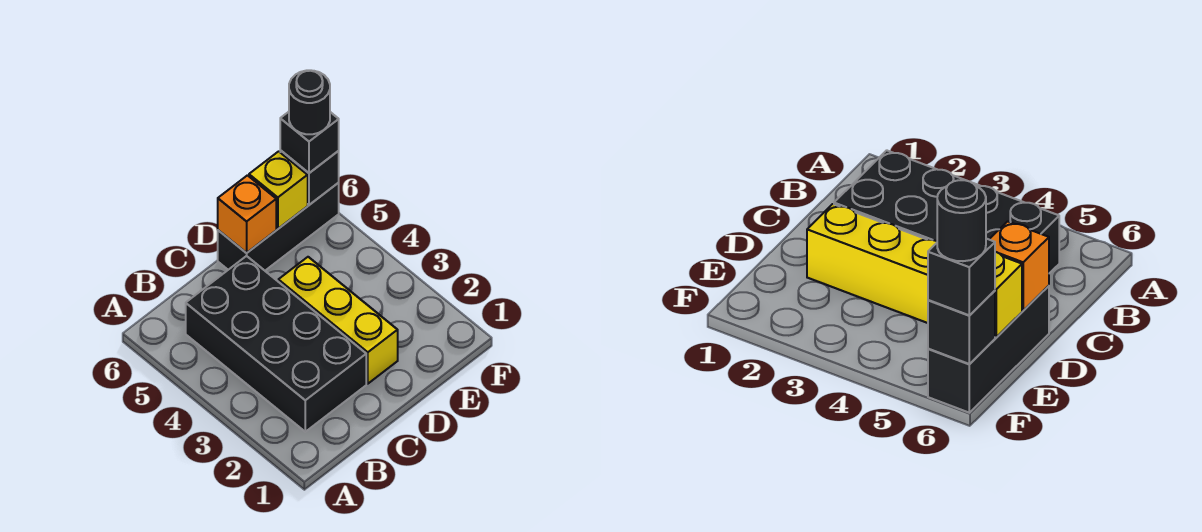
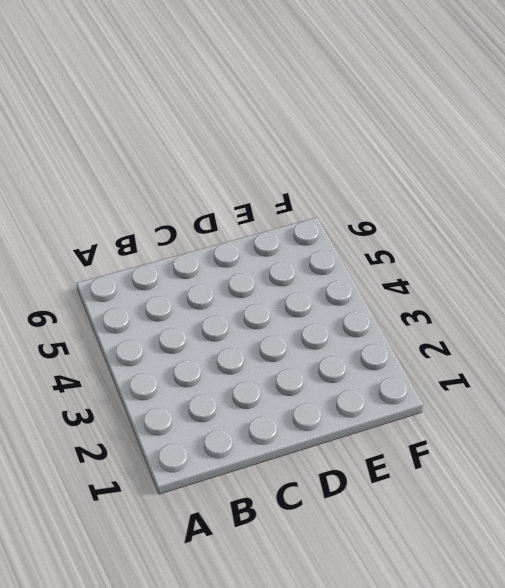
none -> black 2x4 brick [186,256,366,432]
none -> yellow 1x3 brick [278,257,398,384]

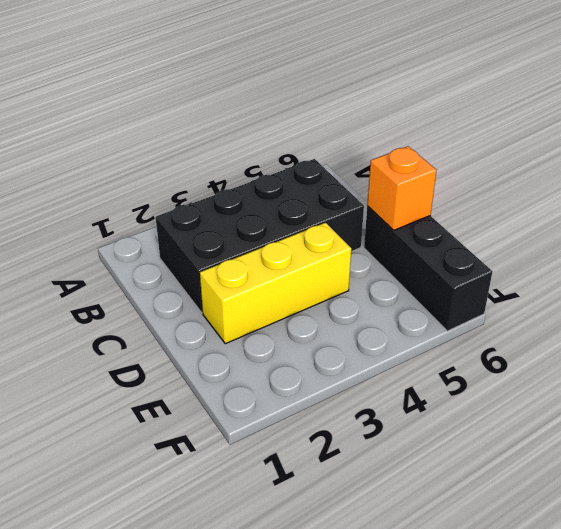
none -> yellow 1x1 brick [249,151,308,229]
none -> black 1x1 brick [280,150,339,205]

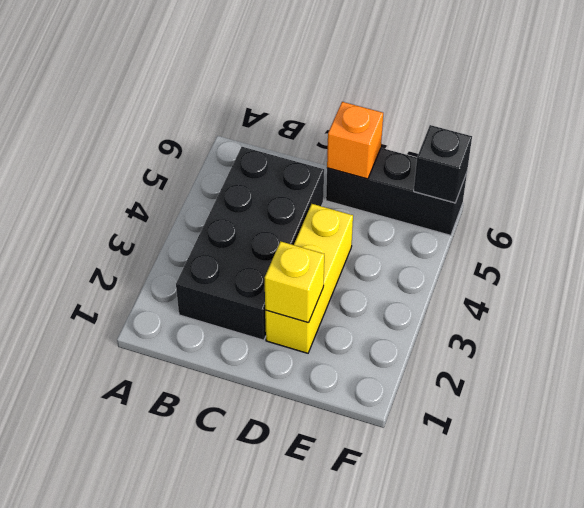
yellow 1x1 brick [264,241,324,323] -> yellow 1x1 brick moved to [249,151,308,229]
none -> black 1x1 brick [280,112,339,173]
none -> black 1x1 round brick [289,70,330,134]

